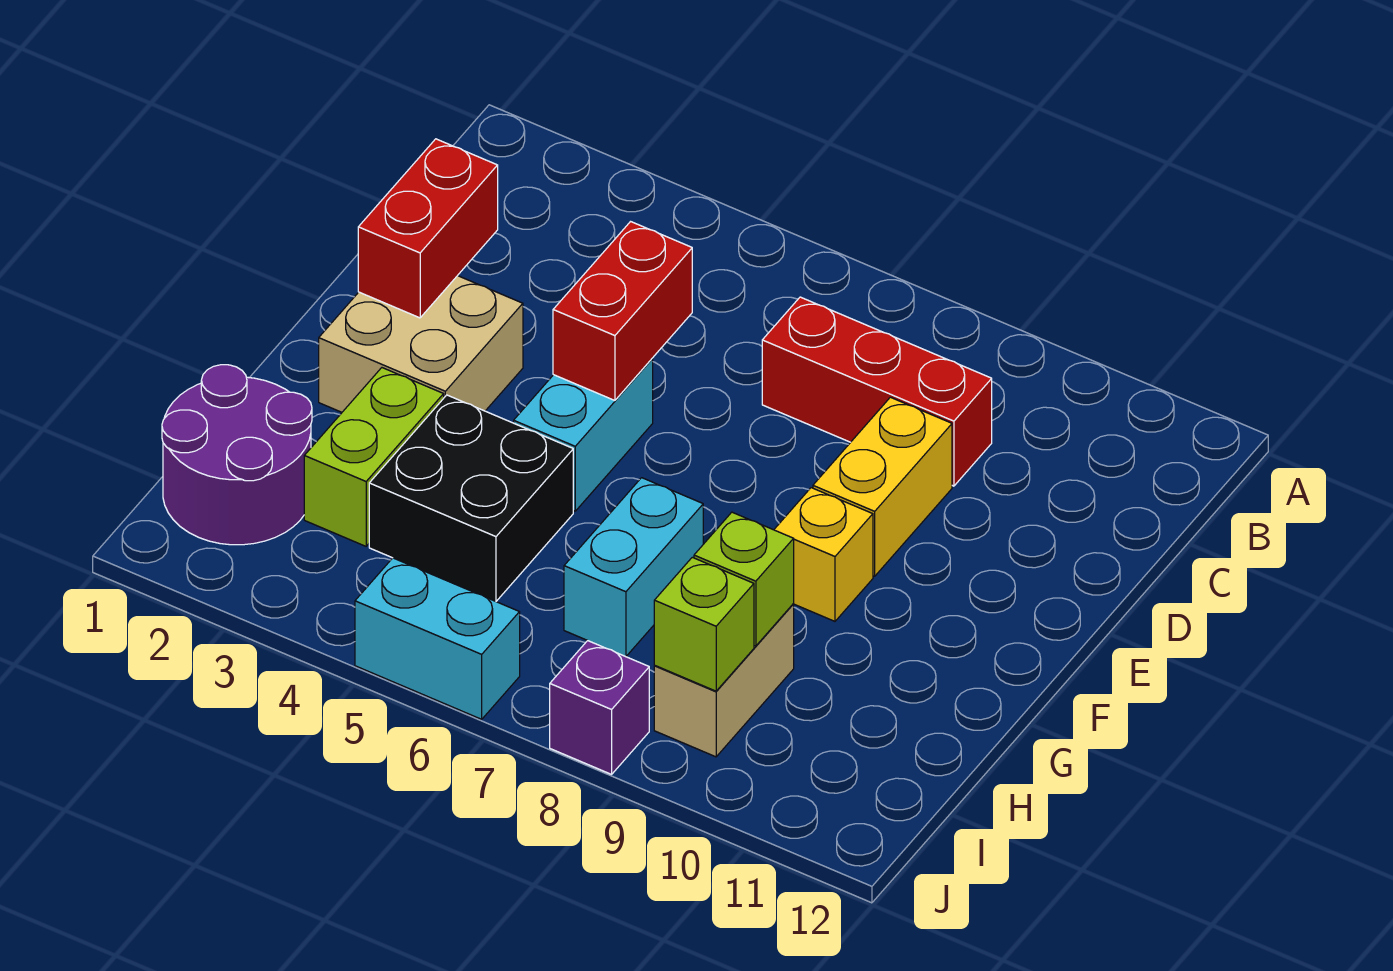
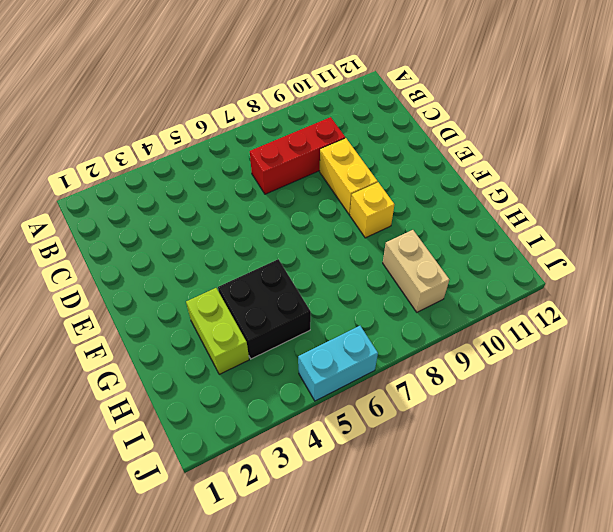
none -> tan 2x2 brick [319,276,523,412]
none -> cyan 1x2 brick [514,359,653,511]
none -> cyan 1x2 brick [564,478,703,657]

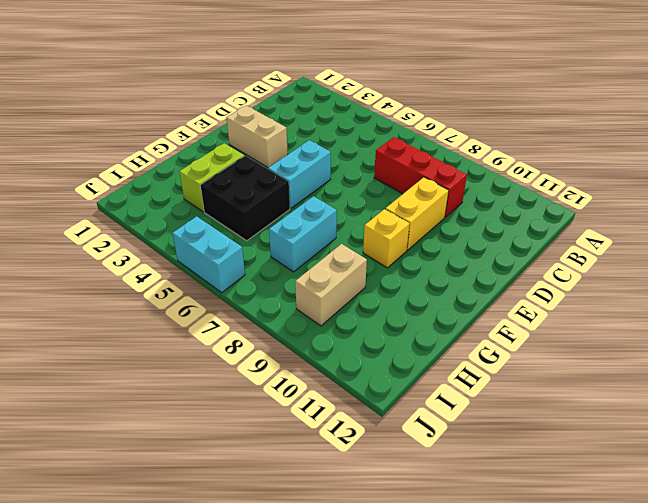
tan 1x2 brick [227,105,288,168] -> tan 2x2 brick [319,276,523,412]
none -> purple 2x2 round brick [162,365,312,545]
none -> purple 1x1 brick [550,641,649,774]
none -> red 1x2 brick [358,139,498,318]

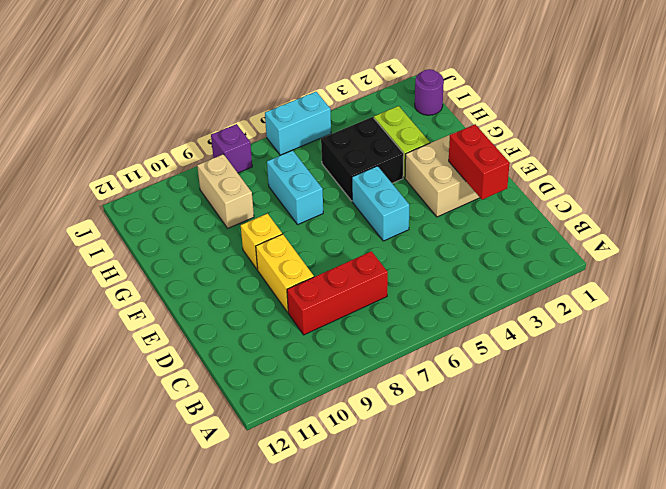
purple 1x1 round brick [415,69,444,115] -> purple 2x2 round brick [162,365,312,545]
none -> red 1x2 brick [553,222,692,400]
none -> lime 1x1 brick [694,512,794,646]
none -> lime 1x1 brick [654,557,754,691]

